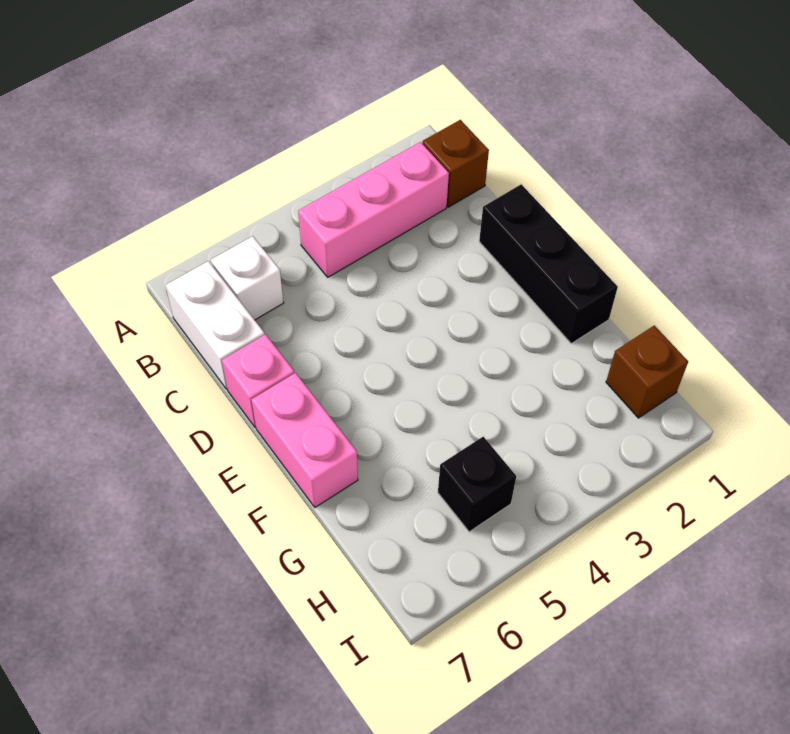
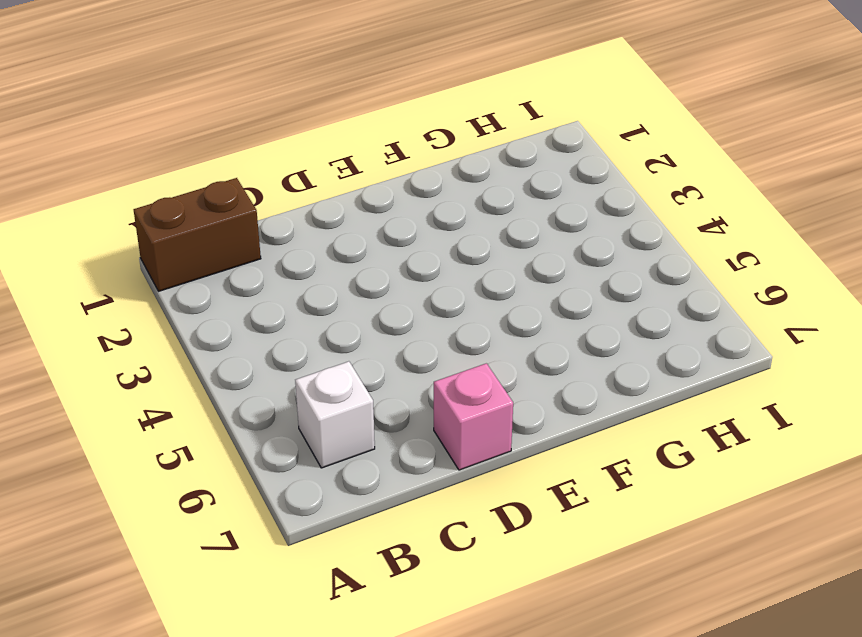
brown 1x2 brick [133,178,261,291] -> brown 1x1 brick [422,120,489,207]
none -> pink 1x3 brick [298,142,449,277]
none -> white 1x2 brick [165,261,265,389]

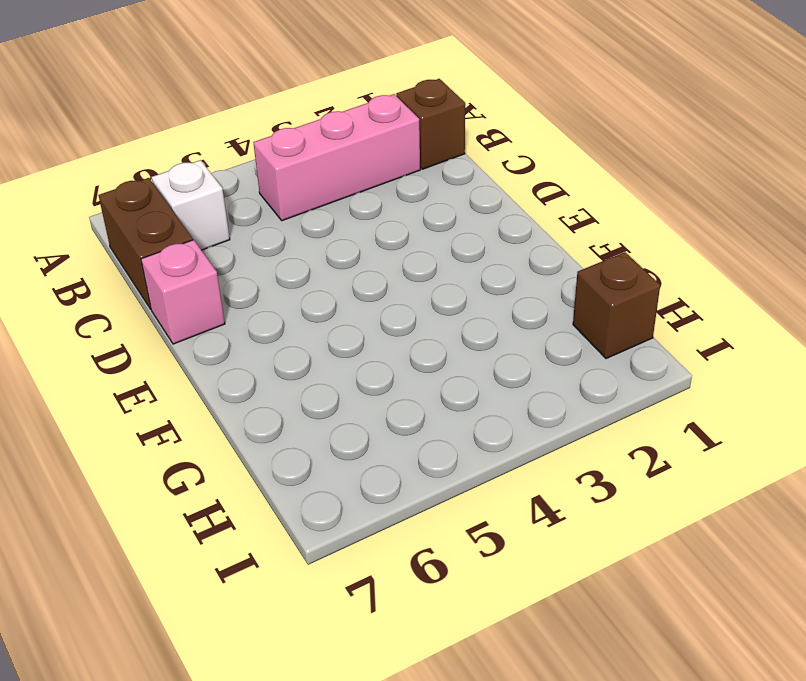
brown 1x2 brick [99,178,193,309] -> white 1x2 brick [165,261,265,389]
none -> black 1x3 brick [479,184,618,343]
none -> pink 1x2 brick [251,373,358,507]

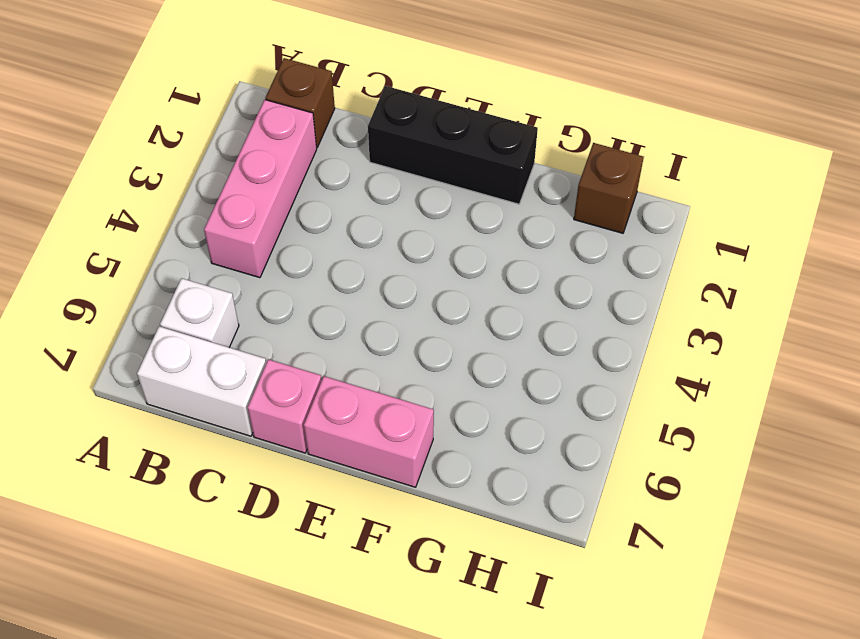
none -> black 1x1 brick [438,437,516,532]

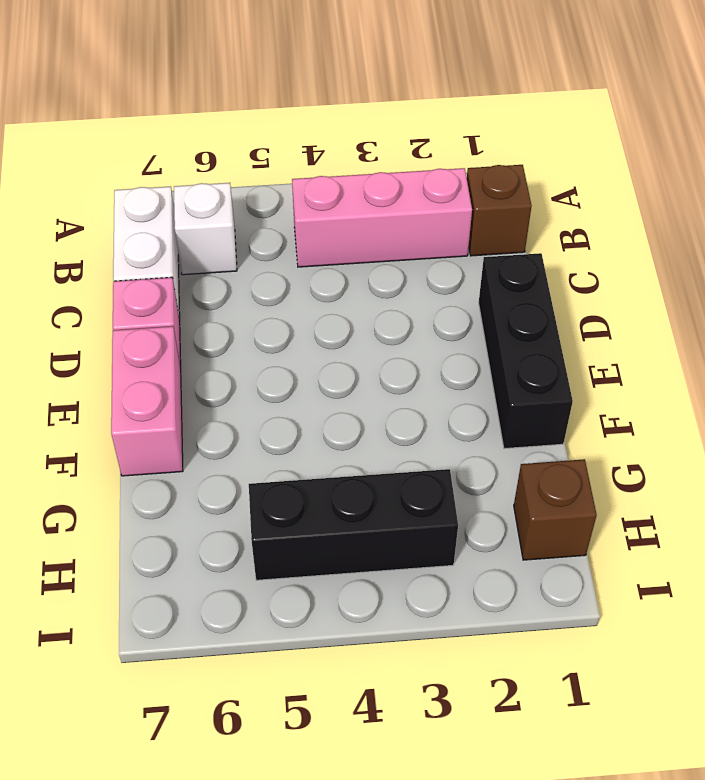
black 1x3 brick [249,469,458,580] -> black 1x1 brick [438,437,516,532]

